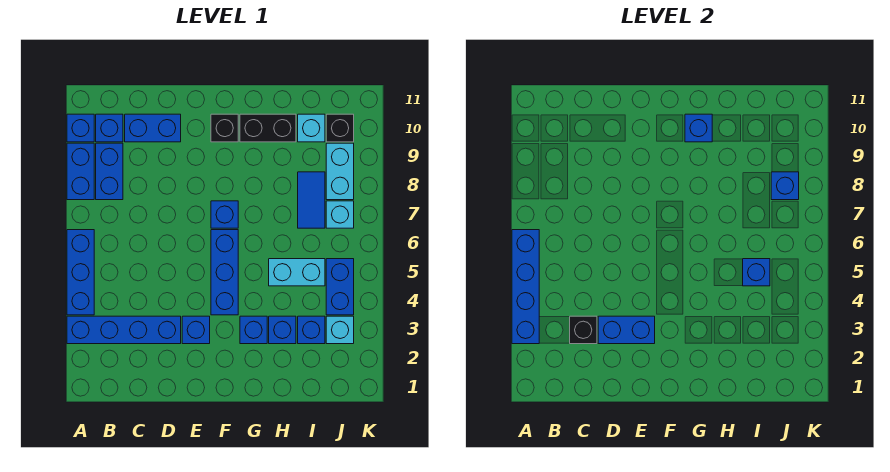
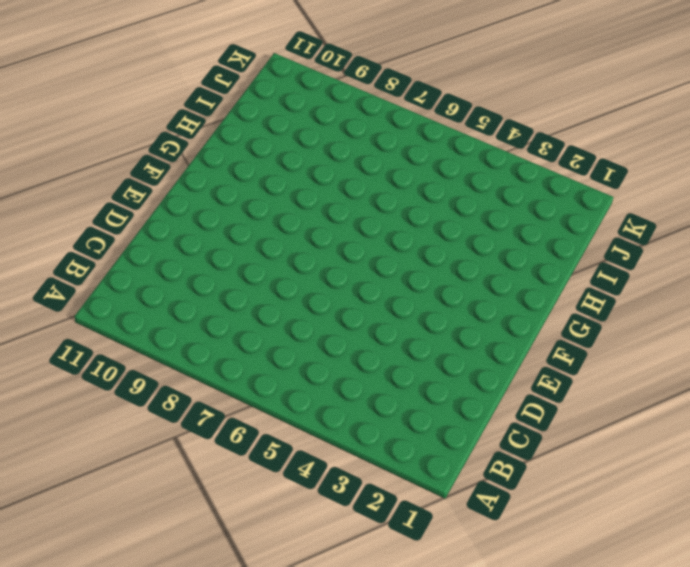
none -> blue 1x4 brick [67,316,181,344]
none -> blue 1x3 brick [67,230,94,315]
none -> blue 1x2 brick [67,143,94,200]

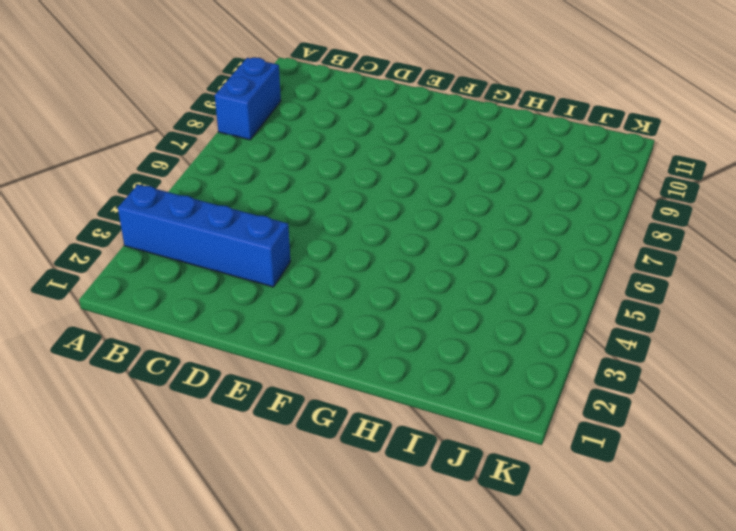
none -> blue 1x3 brick [67,230,94,315]
none -> blue 1x1 brick [67,114,94,142]
none -> blue 1x2 brick [96,143,123,200]

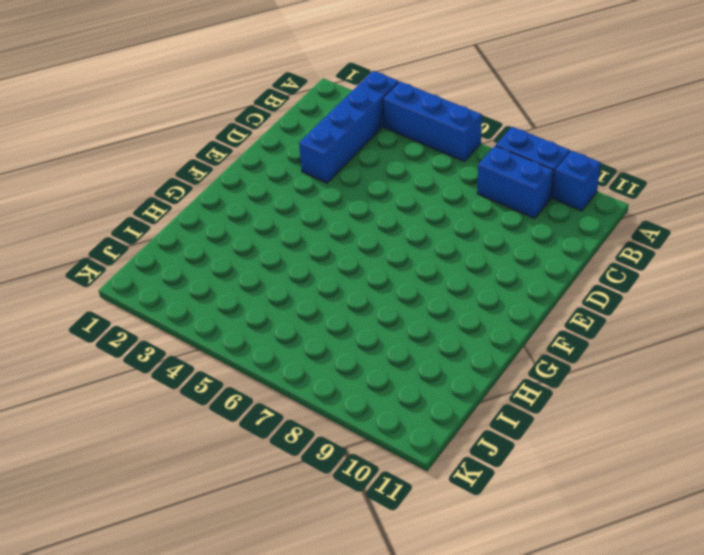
none -> blue 1x1 brick [96,114,123,142]
none -> blue 1x2 brick [125,114,181,142]
none -> blue 1x1 brick [182,316,210,344]

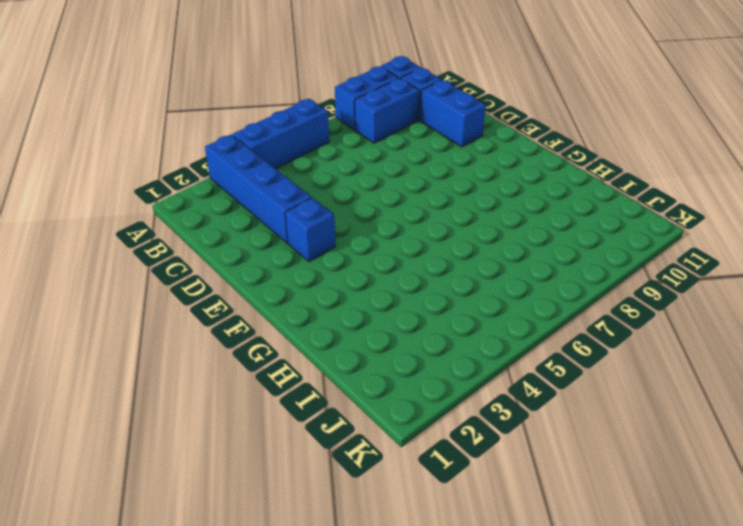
none -> blue 1x3 brick [211,230,238,315]
none -> blue 1x1 brick [211,201,238,228]
none -> black 1x1 brick [211,114,238,142]

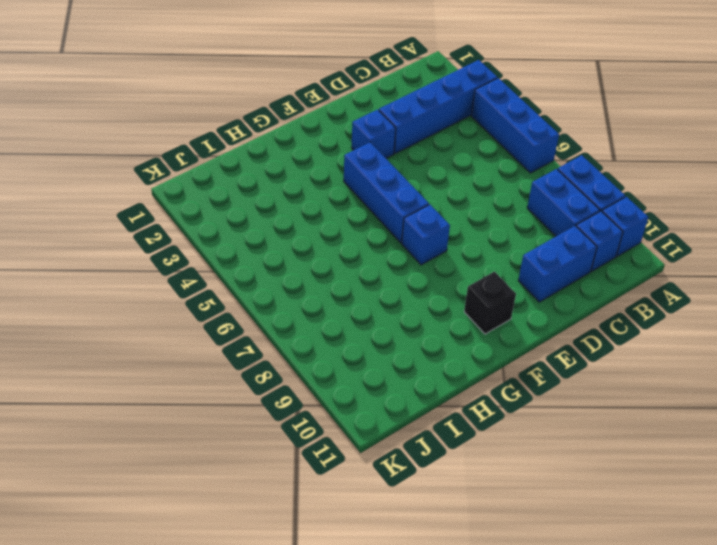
none -> blue 1x1 brick [240,316,267,344]
none -> black 1x2 brick [240,114,296,142]
none -> blue 1x1 brick [269,316,296,344]

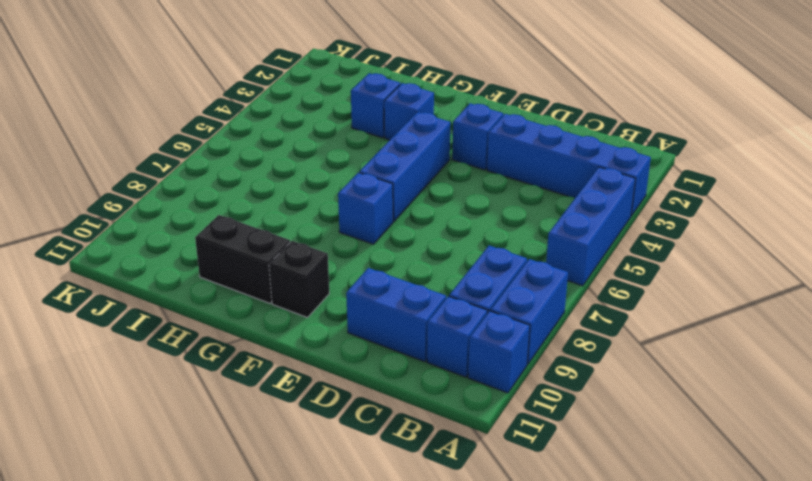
none -> cyan 1x2 brick [269,259,325,286]
none -> blue 1x1 brick [298,316,325,344]
none -> blue 1x2 tile [298,172,325,228]

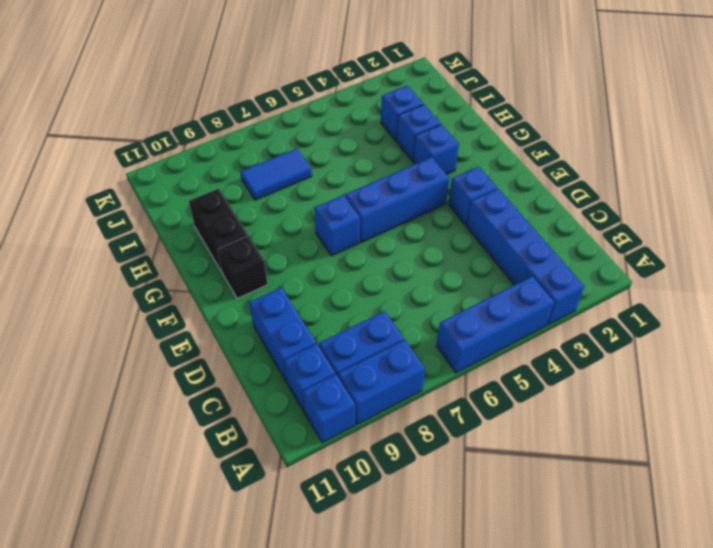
none -> cyan 1x2 brick [269,259,325,286]
none -> cyan 1x1 brick [298,114,325,142]
none -> cyan 1x1 brick [326,316,354,344]

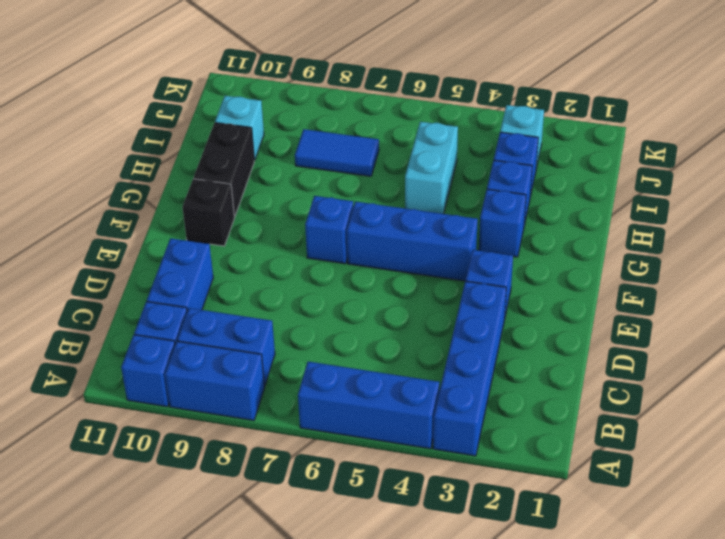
none -> blue 1x2 brick [326,259,354,315]
none -> cyan 1x1 brick [326,201,354,228]
none -> cyan 1x2 brick [326,143,354,200]

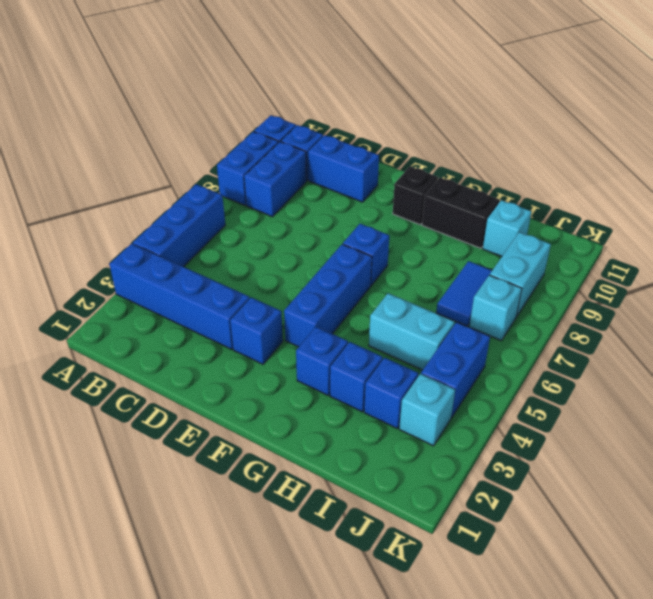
none -> black 1x1 brick [326,114,354,142]
none -> blue 1x4 brick [512,230,539,344]
none -> black 1x1 brick [570,316,597,344]

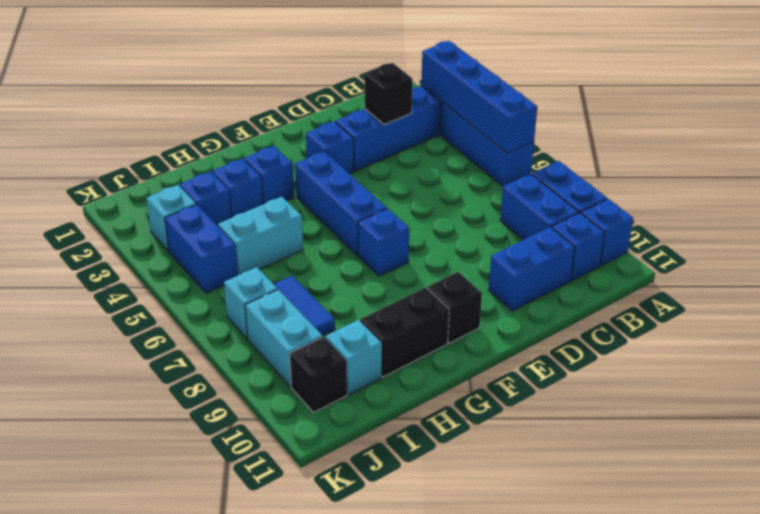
none -> blue 1x2 brick [598,316,655,344]
none -> blue 1x1 brick [685,114,712,142]
none -> blue 1x1 brick [743,259,770,286]

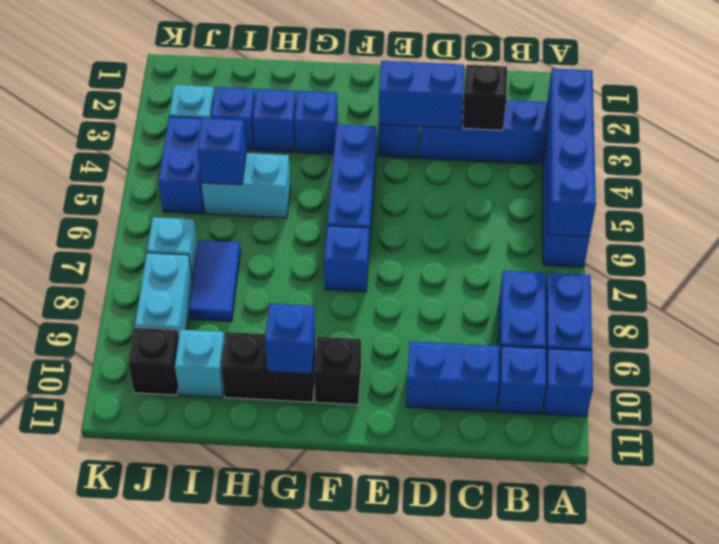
none -> blue 1x1 brick [771,172,799,200]

